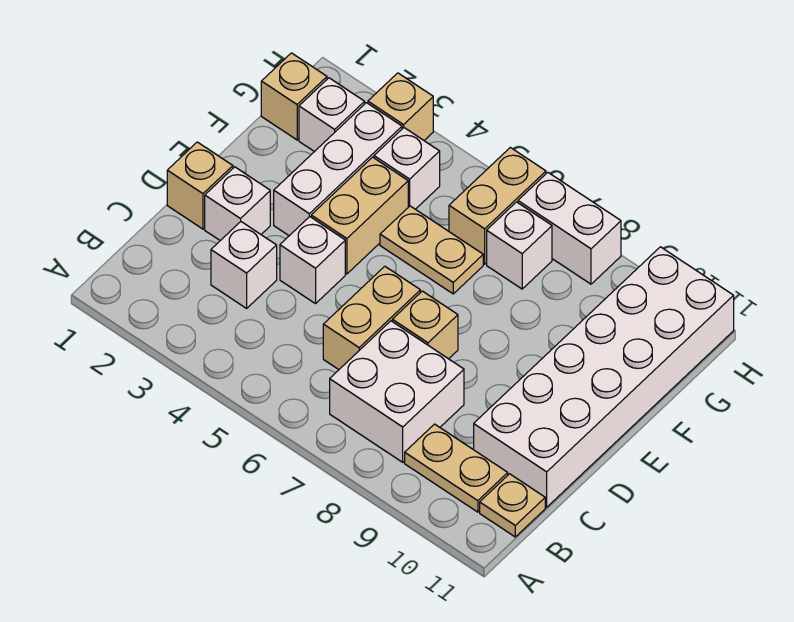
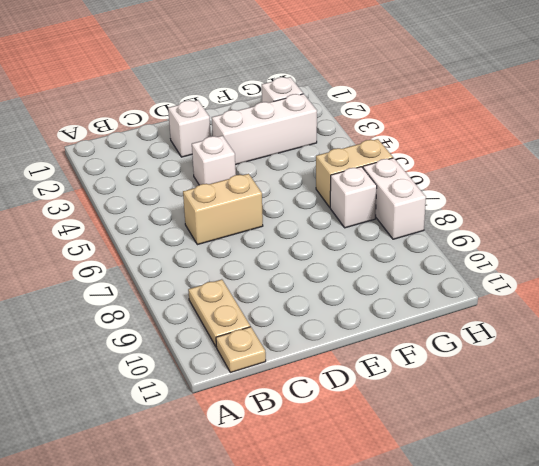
none -> white 2x2 brick [330,321,464,462]
none -> white 1x1 brick [211,222,277,308]
none -> white 2x6 brick [474,247,734,507]

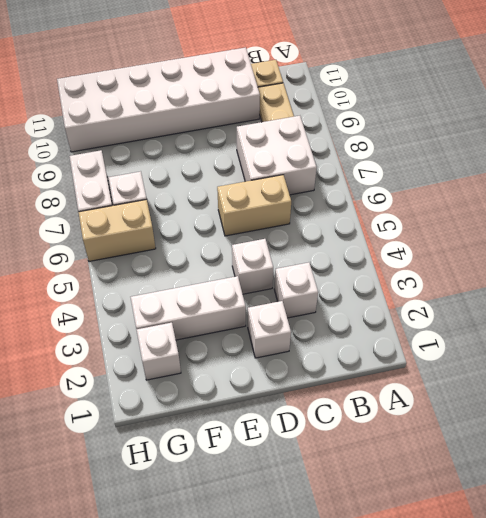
none -> tan 1x1 brick [167,142,233,229]
none -> tan 1x1 brick [392,291,458,359]
none -> tan 1x2 brick [311,157,408,274]

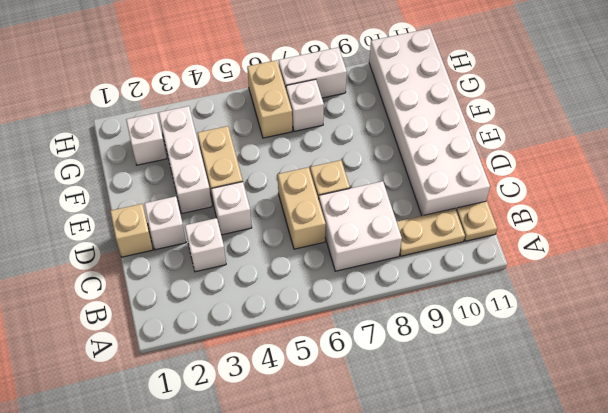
none -> tan 1x2 plate [380,206,483,294]
none -> tan 1x1 brick [261,53,327,140]
none -> white 1x1 brick [374,128,440,209]

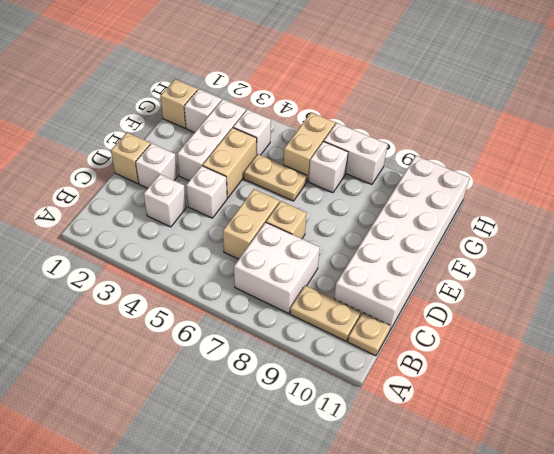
none -> tan 1x1 brick [368,73,433,140]

